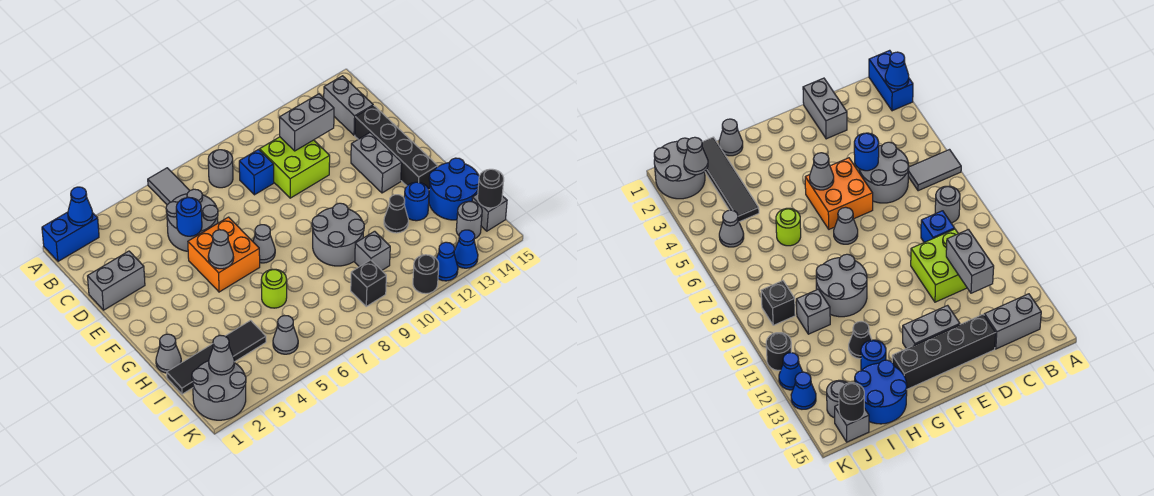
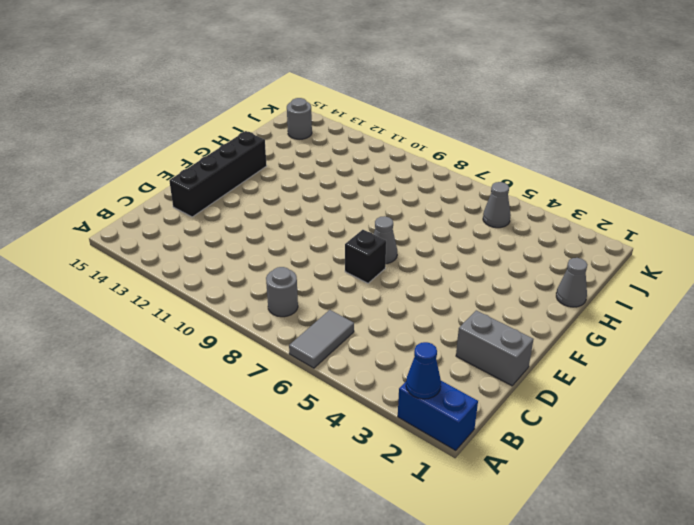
black 1x1 brick [345,230,386,283] -> black 1x1 brick moved to [351,260,386,306]
none -> grey 1x2 brick [324,76,373,135]
none -> grey 2x2 round brick [166,189,218,251]
none -> blue 1x1 brick [239,150,274,195]
none -> lime 2x2 brick [260,137,330,198]

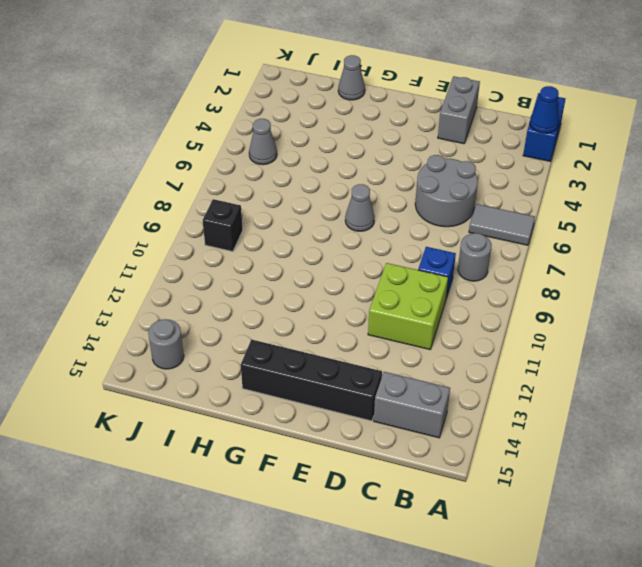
none -> orange 2x2 brick [188,217,260,292]
none -> grey 1x2 brick [351,133,402,193]
none -> grey 2x2 round brick [312,203,364,266]
none -> lime 1x1 round brick [261,269,287,308]

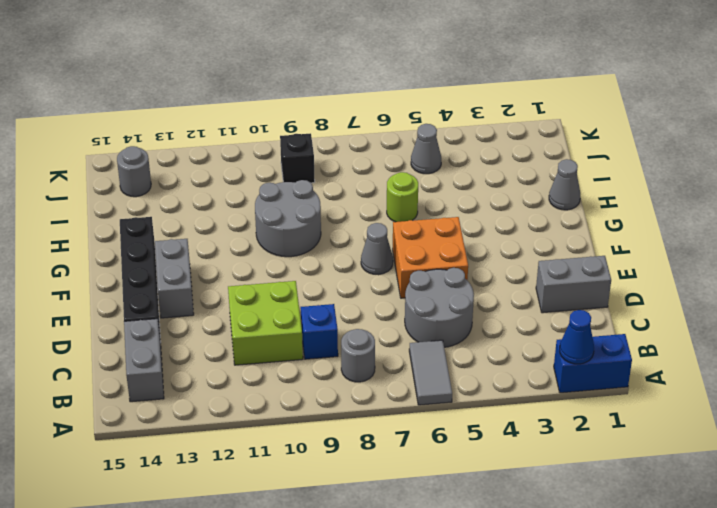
none -> black 1x1 cone [384,195,408,233]
none -> blue 1x1 round brick [404,182,429,221]
none -> blue 2x2 round brick [429,158,479,220]
none -> black 1x4 tile [167,320,266,394]

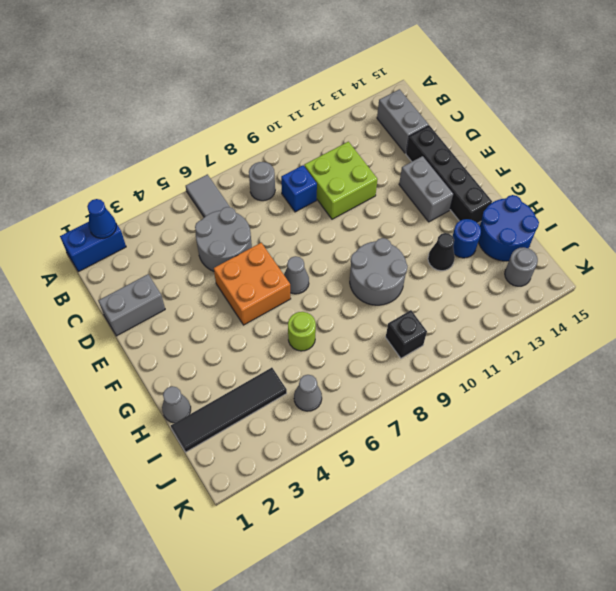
none -> grey 1x1 brick [355,231,390,270]
none -> grey 2x2 round brick [192,361,246,420]
none -> grey 1x1 brick [472,194,507,231]
none -> black 1x1 round brick [413,255,439,294]

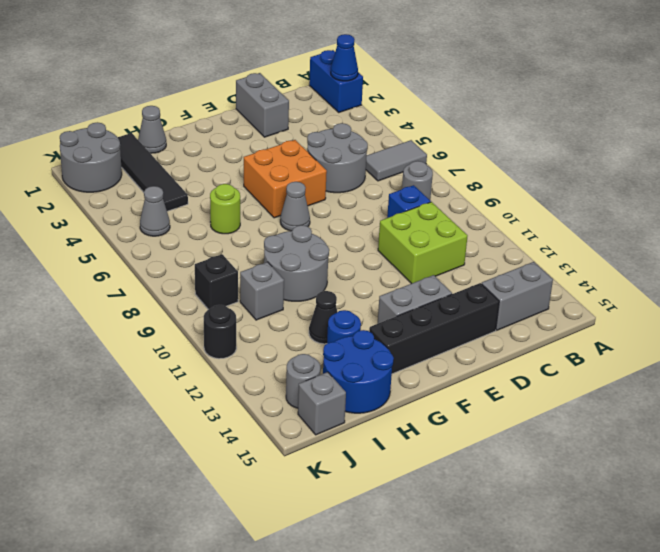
none -> blue 1x1 cone [436,242,458,281]
none -> blue 1x1 cone [454,230,478,268]
none -> grey 1x2 brick [280,94,334,151]
none -> blue 1x1 round brick [176,198,202,236]

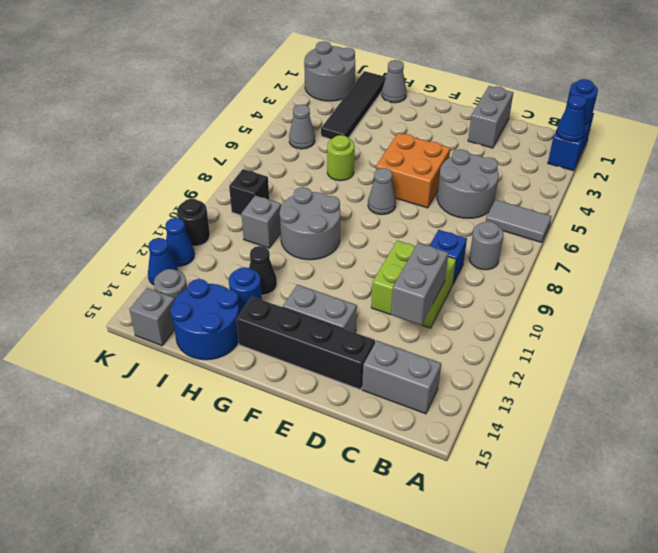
blue 1x1 round brick [566,79,598,124] -> blue 1x1 round brick moved to [176,198,202,236]
none -> grey 1x1 cone [208,230,234,269]
none -> grey 1x1 cone [209,335,234,375]
none -> black 1x1 round brick [478,169,504,208]

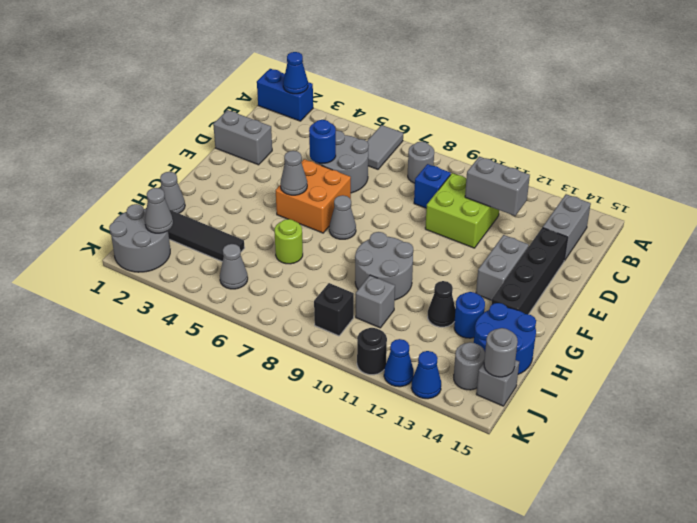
grey 1x1 round brick [484,328,518,377] -> black 1x1 round brick [478,169,504,208]

